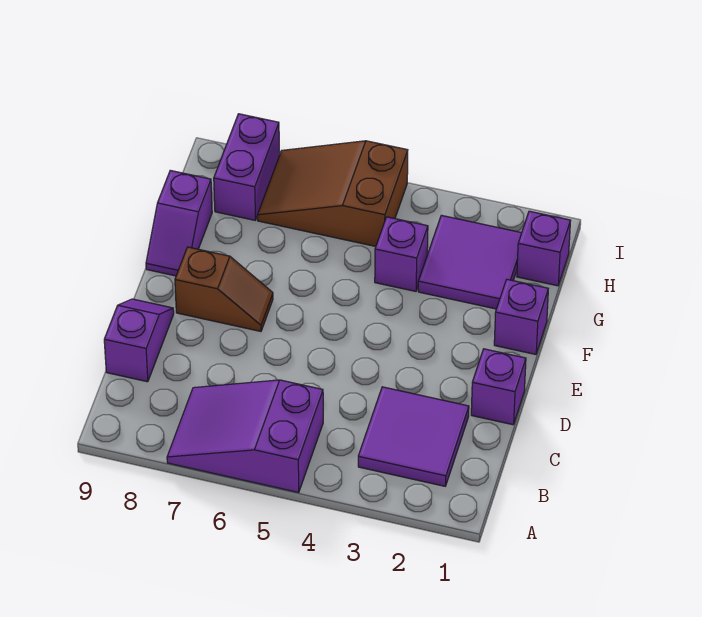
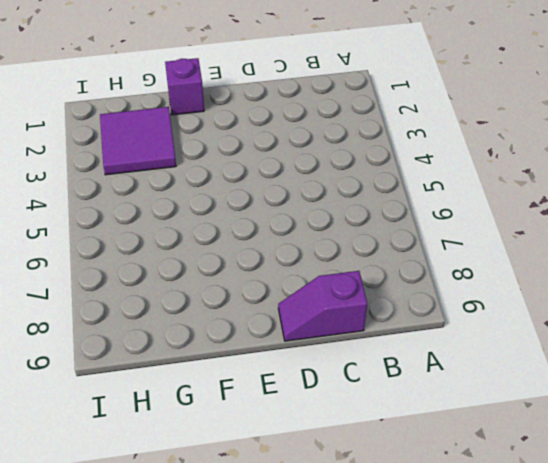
none -> purple 2x3 slope [167,380,323,492]
none -> purple 2x2 tile [358,387,469,486]
none -> purple 1x1 brick [471,349,526,425]

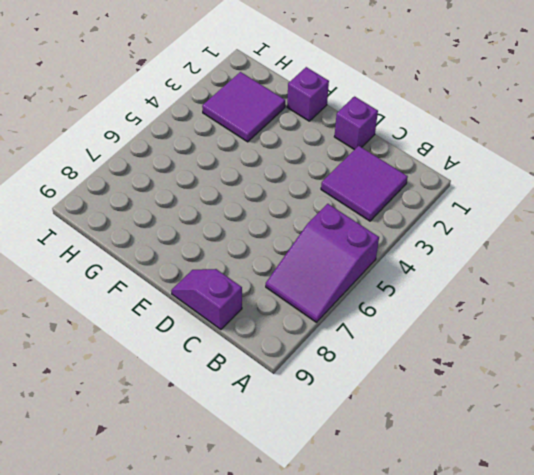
none -> brown 1x2 slope [175,247,273,331]
none -> purple 1x2 slope [146,170,212,276]
none -> purple 1x1 brick [375,217,428,291]

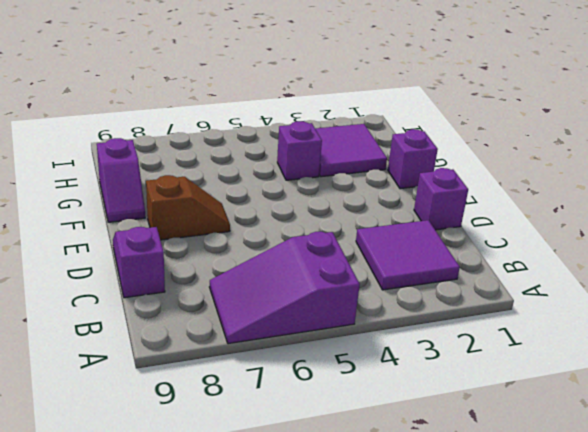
none -> purple 1x1 brick [517,211,571,286]
none -> brown 2x3 slope [257,141,408,246]
none -> purple 1x2 brick [214,114,280,220]

